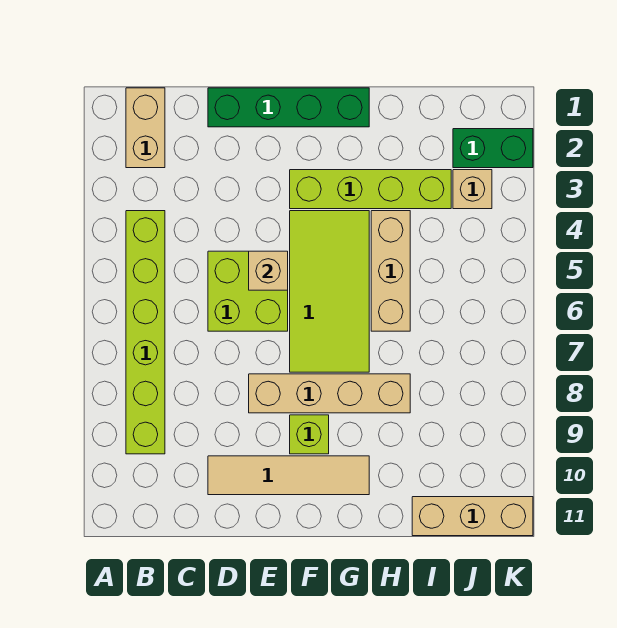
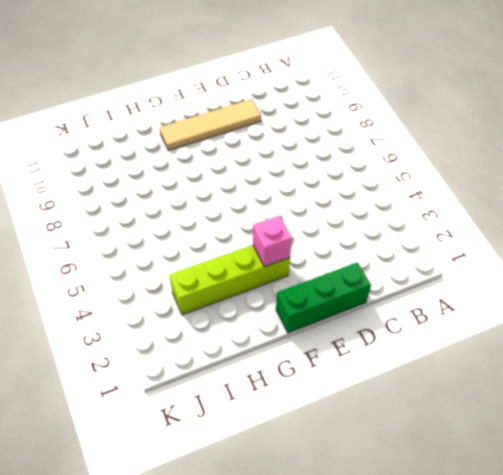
green 1x3 brick [276,262,371,333] -> green 1x4 brick [208,88,369,127]
pink 1x1 brick [253,216,292,267] -> none
none -> tan 1x2 brick [126,88,165,168]
none -> lime 1x6 brick [126,211,165,454]
none -> lime 2x2 brick [208,251,288,331]

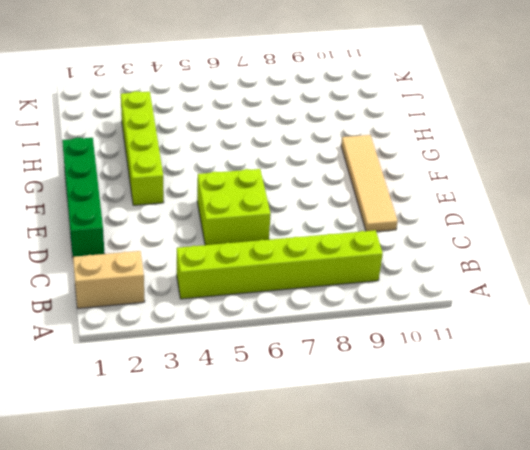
none -> tan 1x4 brick [249,374,410,413]
none -> lime 2x4 tile [290,211,369,372]
none -> lime 1x1 brick [290,415,329,454]

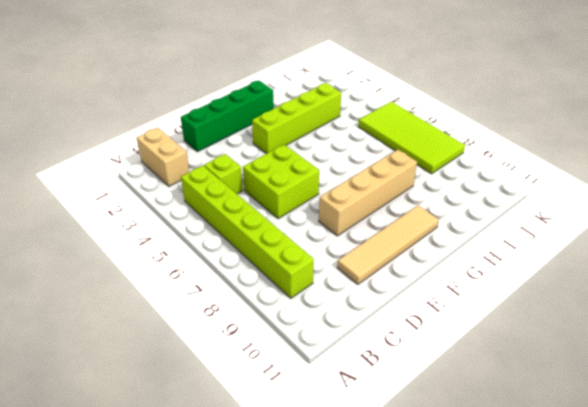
lime 1x1 brick [204,154,243,194] -> lime 1x1 brick moved to [290,415,329,454]
lime 2x4 tile [358,101,465,174] -> lime 2x4 tile moved to [290,211,369,372]
none -> tan 1x3 brick [371,211,410,331]
none -> tan 1x3 brick [412,497,533,536]
none -> green 1x2 brick [453,129,533,168]

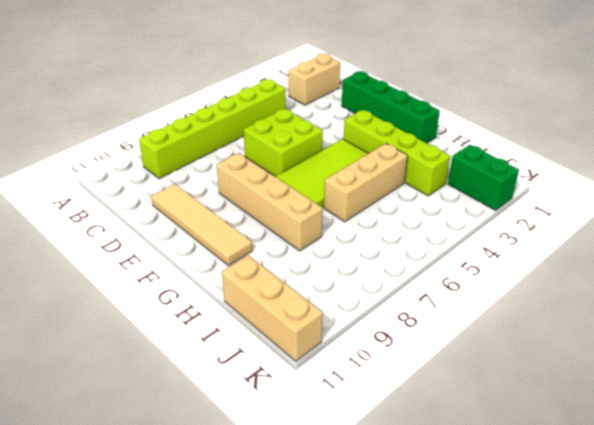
none -> lime 1x1 brick [290,415,329,454]
none -> tan 1x1 brick [453,170,492,209]
none -> tan 1x1 brick [249,251,288,290]

